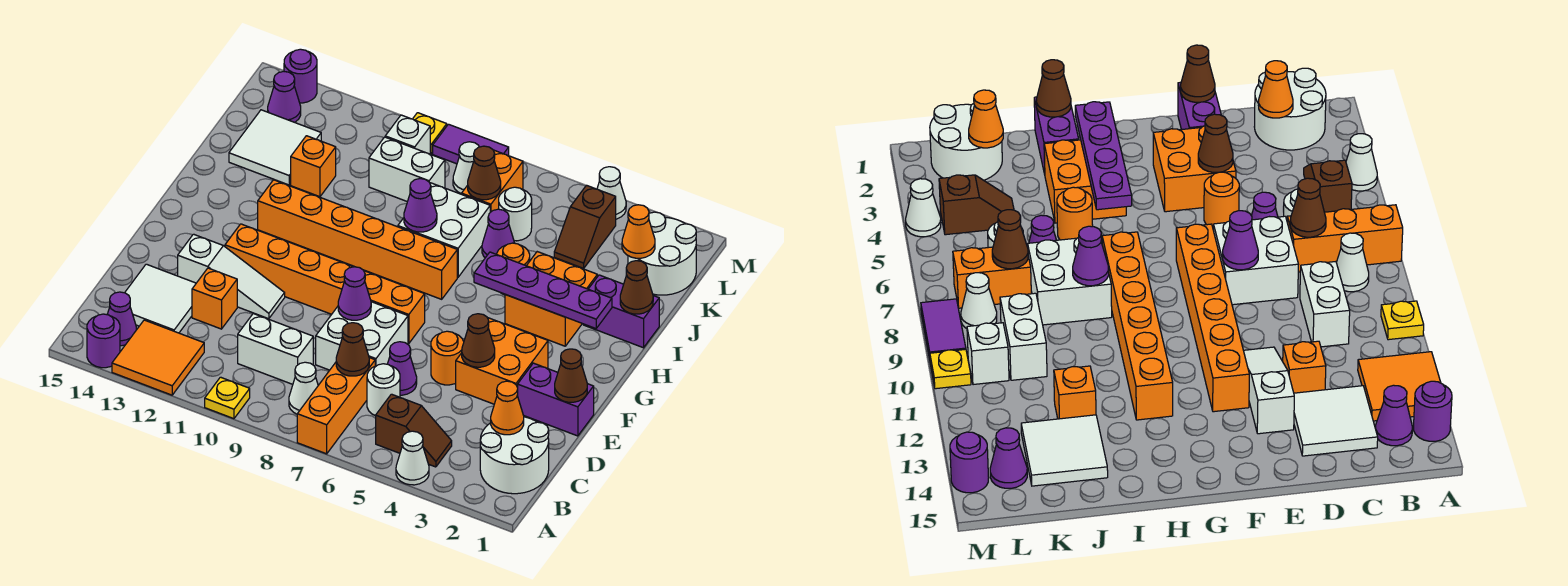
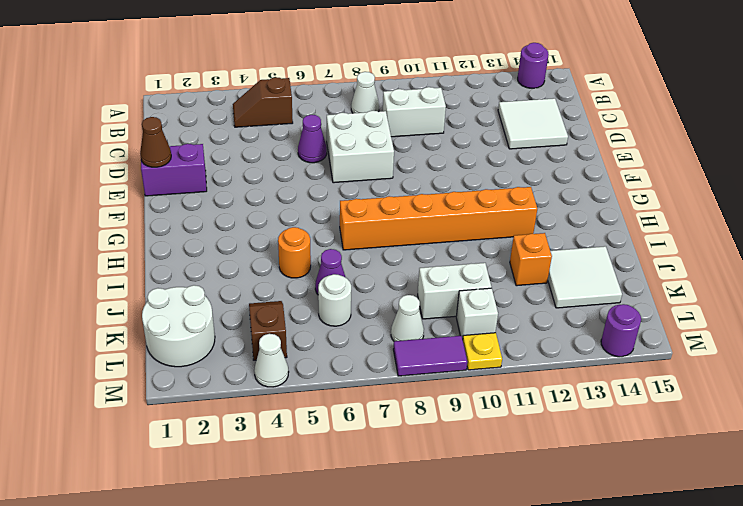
none -> white 1x1 cone [396,431,429,485]
none -> orange 1x3 brick [297,358,375,454]
none -> yellow 1x1 plate [205,377,250,419]
none -> orange 2x2 tile [112,320,204,395]

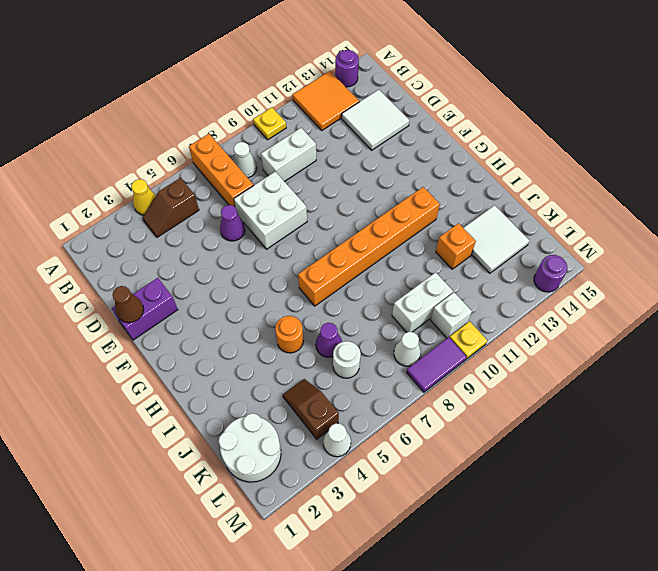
yellow 1x1 cone [131,179,156,215] -> white 1x1 cone [396,431,429,485]
none -> white 2x2 round brick [480,417,549,494]
none -> purple 1x1 cone [107,292,136,346]
none -> white 1x1 round brick [367,364,400,416]
none -> orange 1x1 brick [192,268,237,329]

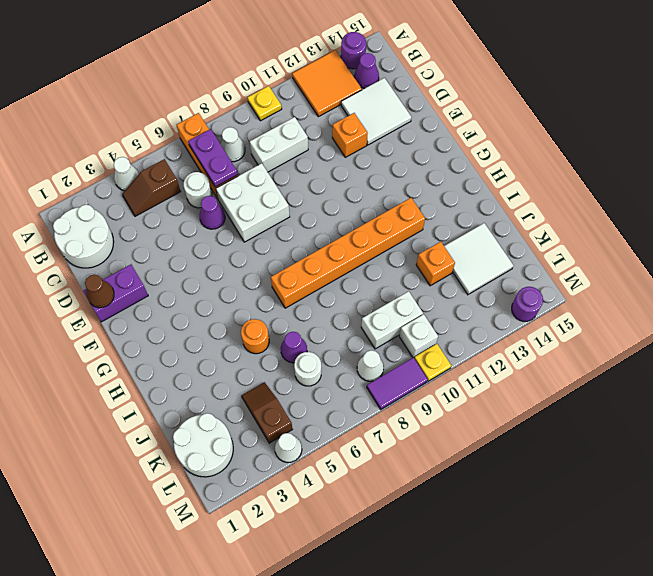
purple 1x2 plate [188,129,238,187] -> brown 1x1 cone [336,323,369,376]
none -> orange 2x2 brick [456,318,548,404]
none -> orange 1x1 round brick [431,331,464,385]
none -> white 1x3 slope [178,234,285,319]
none -> orange 1x6 brick [225,224,425,344]

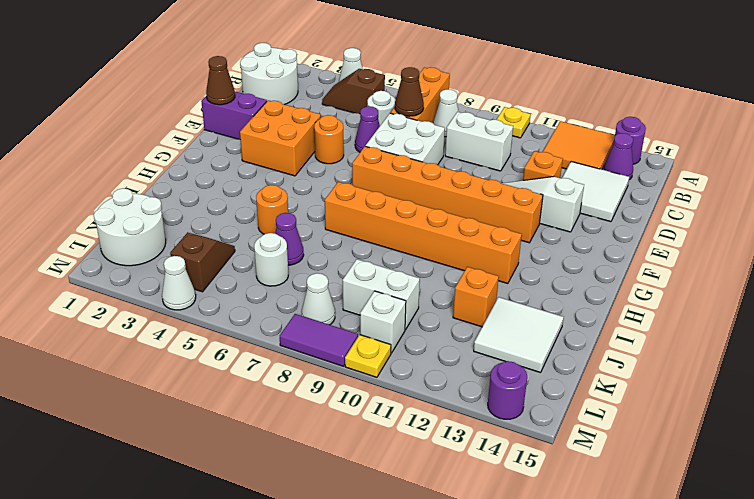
none -> orange 2x2 brick [505,252,597,346]
none -> purple 1x2 brick [583,275,659,348]
none -> white 2x2 brick [398,183,490,277]
none -> orange 1x2 brick [462,150,523,212]

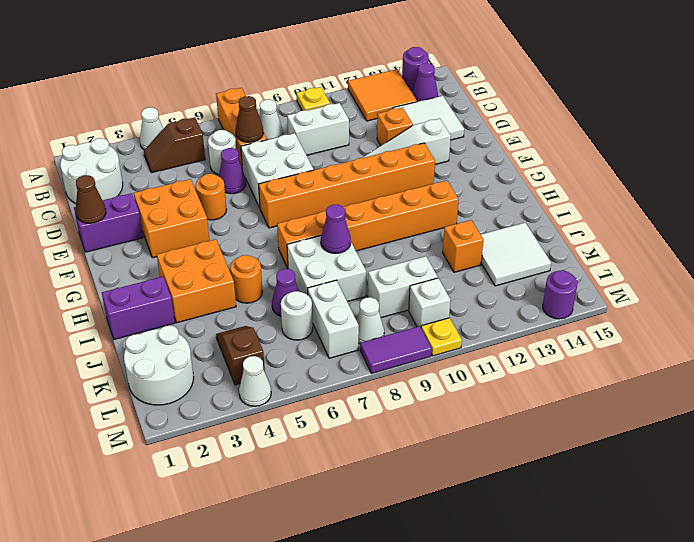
white 1x2 brick [308,280,359,358] -> orange 1x2 brick [462,150,523,212]
none -> purple 1x1 cone [268,72,301,122]
none -> orange 1x1 cone [491,381,524,435]
none -> brown 1x1 cone [462,314,495,367]
none -> purple 1x1 cone [338,267,371,320]

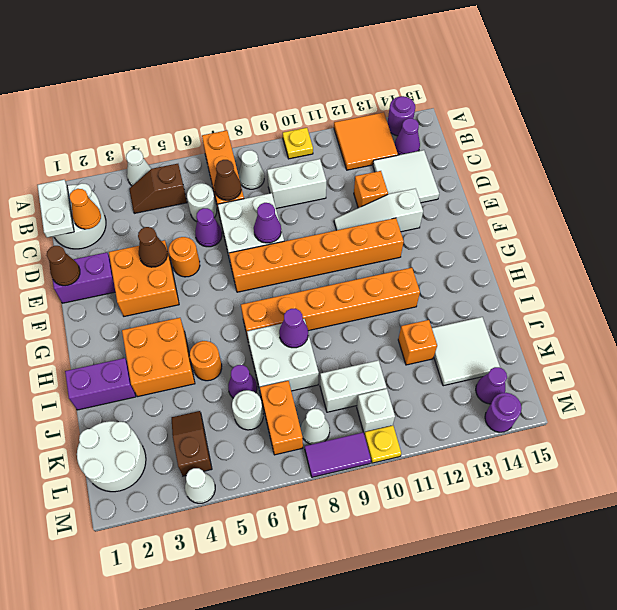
white 1x2 plate [37,180,74,238] -> none
none -> purple 1x4 plate [474,252,612,329]
none -> brown 1x1 cone [620,261,653,314]
none -> orange 1x1 cone [622,205,655,258]
none -> brown 1x1 cone [468,146,501,200]

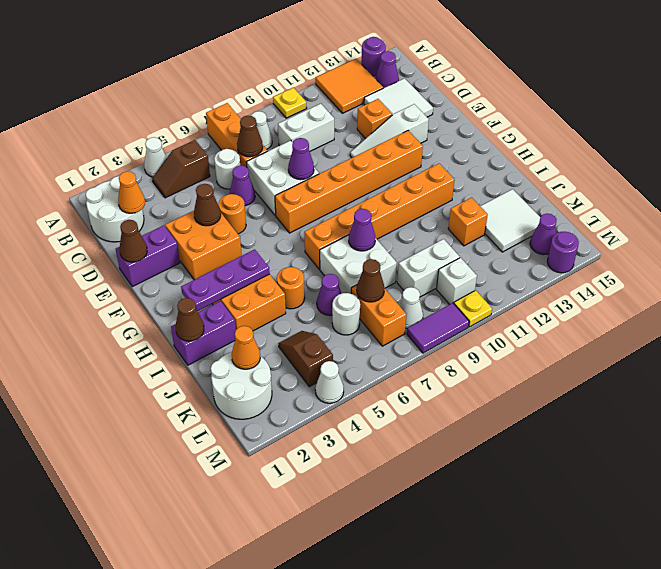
purple 1x3 plate [181,249,270,311] -> purple 1x4 plate [474,252,612,329]

